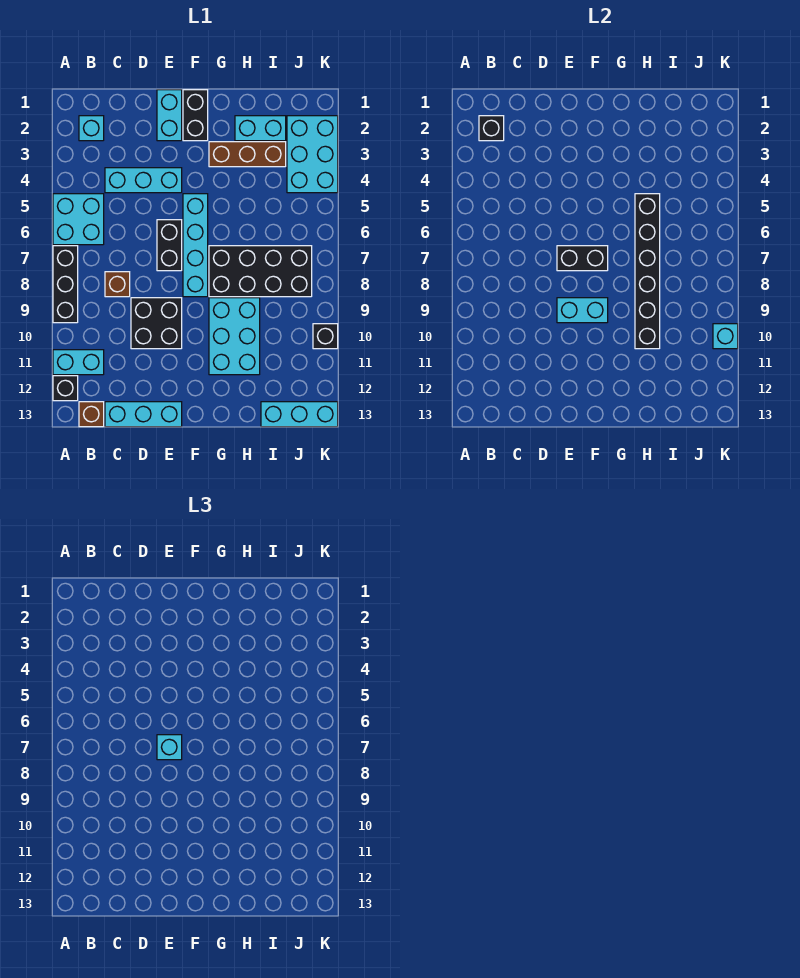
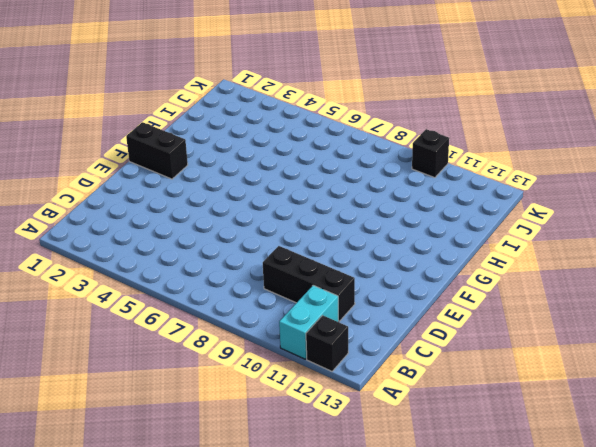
black 1x3 brick [263,246,355,321] -> black 1x3 brick moved to [53,246,78,323]
none -> cyan 2x2 brick [53,194,104,245]
none -> cyan 1x1 brick [79,116,104,141]
none -> brown 1x1 brick [79,402,104,427]

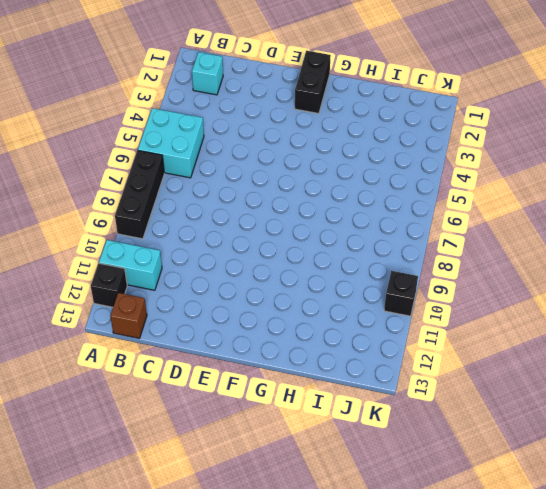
none -> cyan 1x3 brick [105,168,182,193]
none -> brown 1x1 brick [105,272,130,297]
none -> cyan 1x3 brick [105,402,182,427]

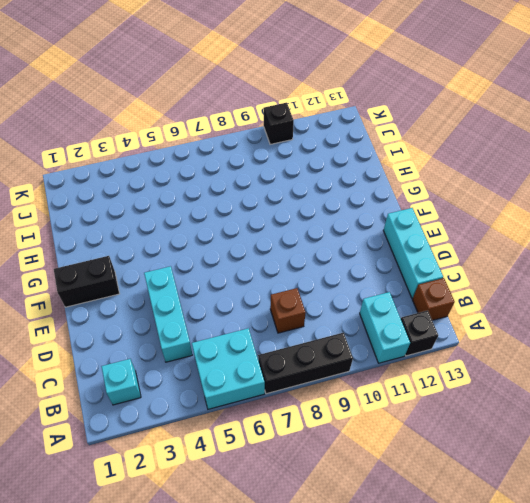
none -> black 2x2 brick [131,298,182,349]
none -> cyan 1x2 brick [157,90,182,141]
none -> black 1x2 brick [157,220,182,271]

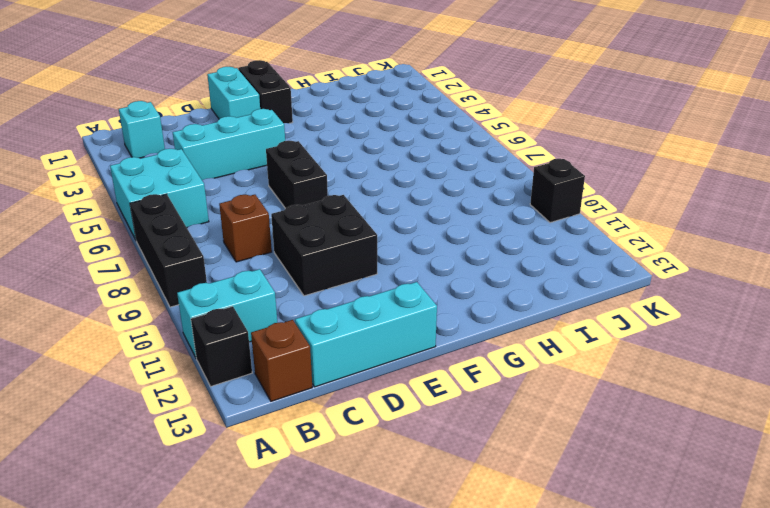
none -> cyan 1x4 brick [183,194,208,297]
none -> brown 1x3 brick [209,142,286,167]
none -> black 2x4 brick [209,246,312,297]

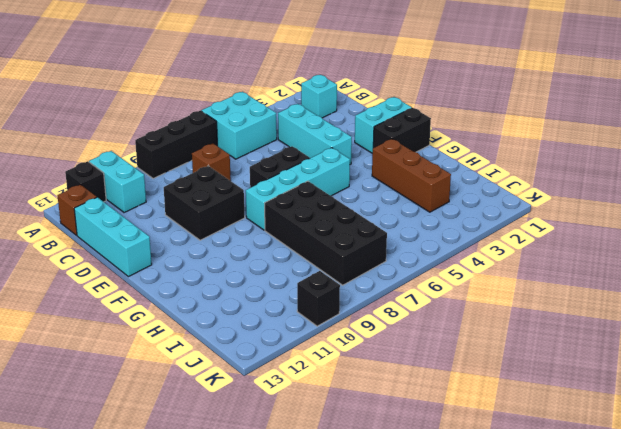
none -> cyan 2x3 brick [209,298,260,375]
none -> cyan 1x2 brick [235,116,286,141]
none -> cyan 1x3 brick [261,402,338,427]

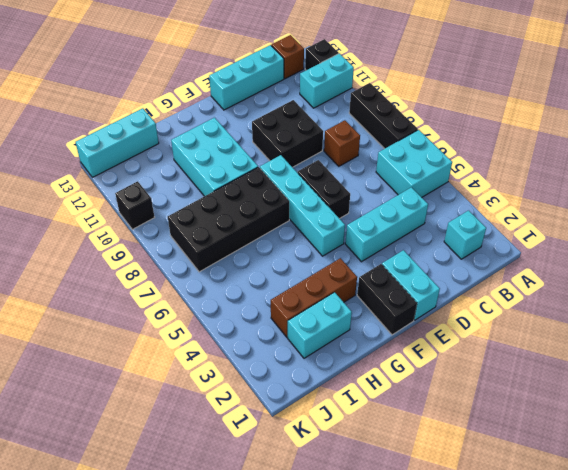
none -> cyan 2x3 brick [287,116,338,193]
none -> black 1x1 brick [479,116,504,141]
none -> black 1x2 brick [557,246,608,271]

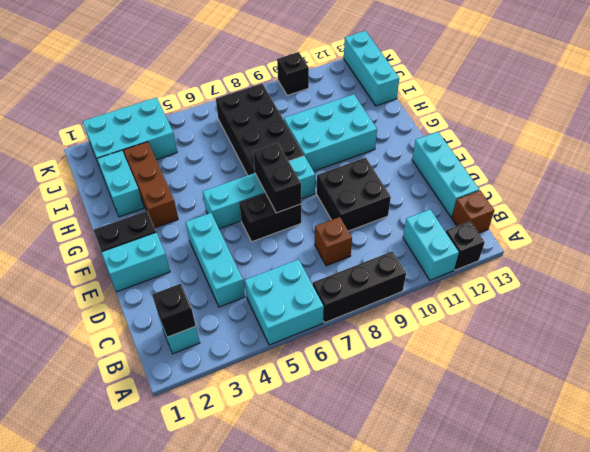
none -> cyan 1x2 brick [557,298,608,323]
none -> black 1x6 brick [635,194,660,349]
none -> cyan 1x1 brick [713,324,738,349]

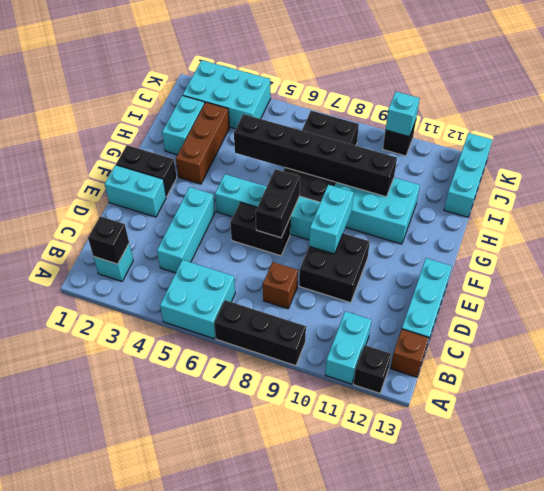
none -> cyan 1x1 brick [157,735,182,760]

